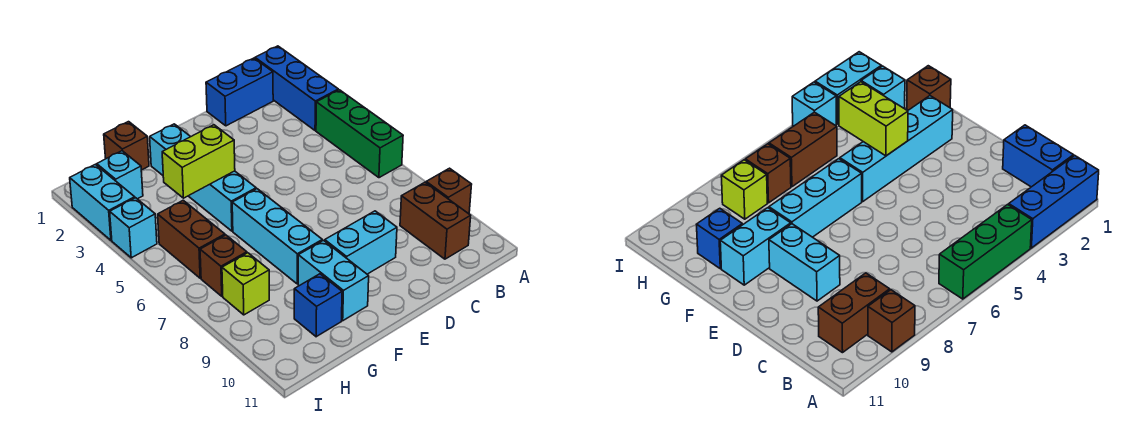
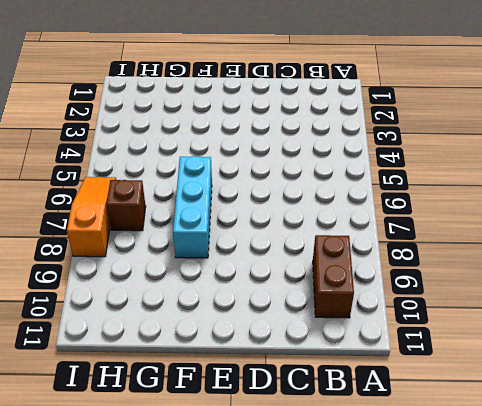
orange 1x3 slope [67,177,116,257] -> none
none -> blue 1x3 brick [255,46,338,131]
none -> green 1x3 brick [316,90,403,178]
none -> brown 1x1 brick [426,168,472,214]

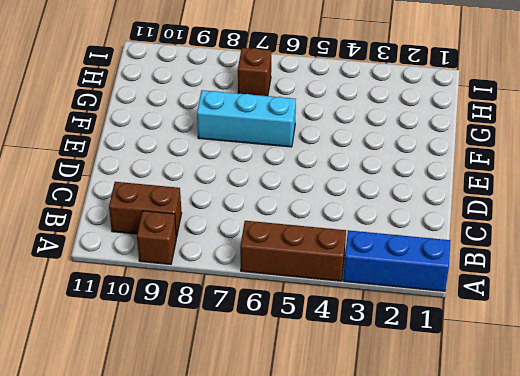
brown 1x3 brick [240,221,346,281] -> green 1x3 brick [316,90,403,178]
none -> blue 1x2 brick [206,58,273,126]
none -> cyan 1x2 brick [325,211,397,274]
none -> cyan 1x4 brick [150,124,256,231]

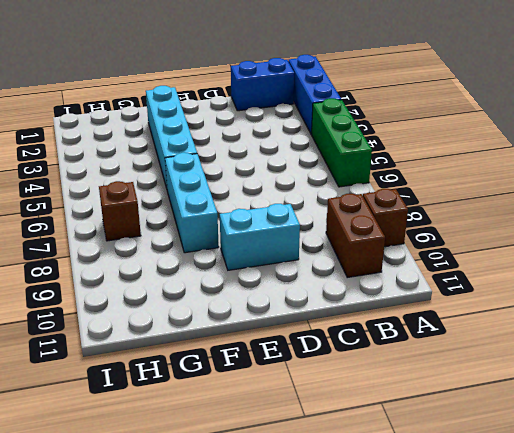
none -> cyan 1x2 brick [298,241,369,321]
none -> brown 1x1 brick [104,122,149,170]
none -> blue 1x1 brick [294,274,342,337]

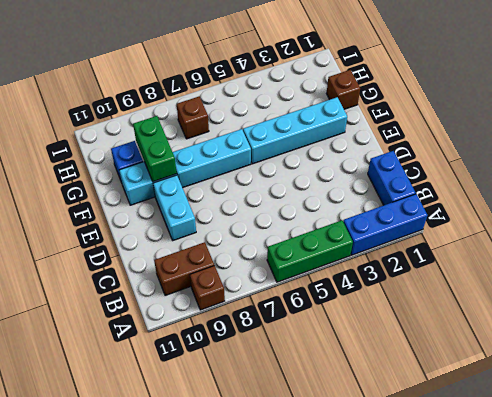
green 1x2 brick [133,116,177,182] -> none
none -> cyan 1x1 brick [97,151,143,199]
none -> brown 1x2 brick [158,200,225,278]
none -> lime 1x1 brick [222,253,269,315]

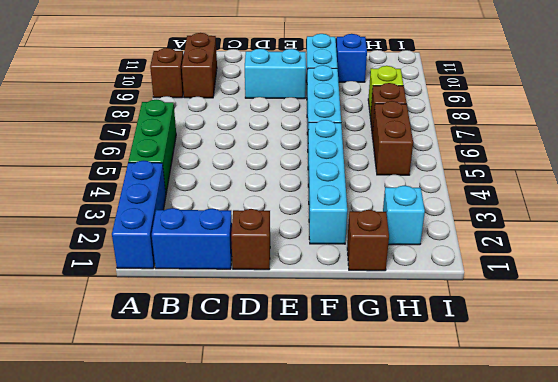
brown 1x1 brick [231,209,270,270] -> none
none -> cyan 1x2 brick [70,164,135,240]
none -> cyan 1x1 brick [110,198,157,258]
none -> lime 1x2 brick [162,125,235,198]

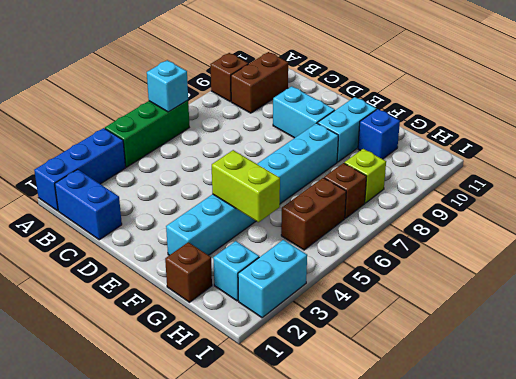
cyan 1x1 brick [147,60,188,112] -> cyan 1x1 brick moved to [110,198,157,258]

